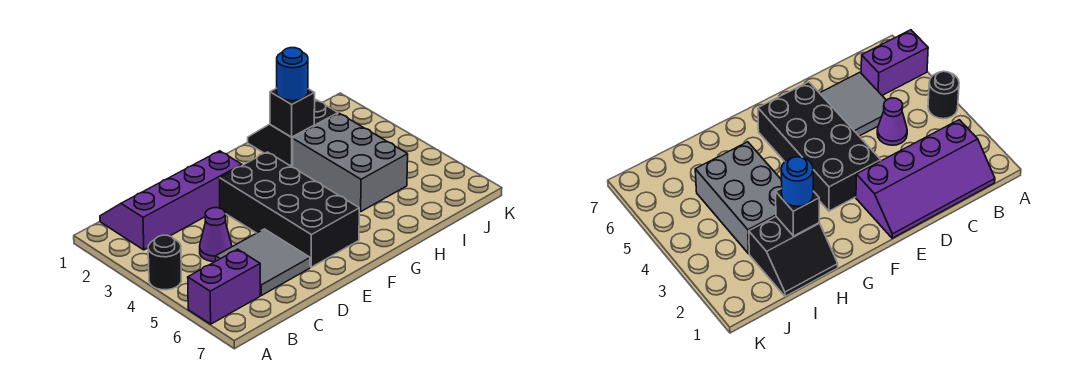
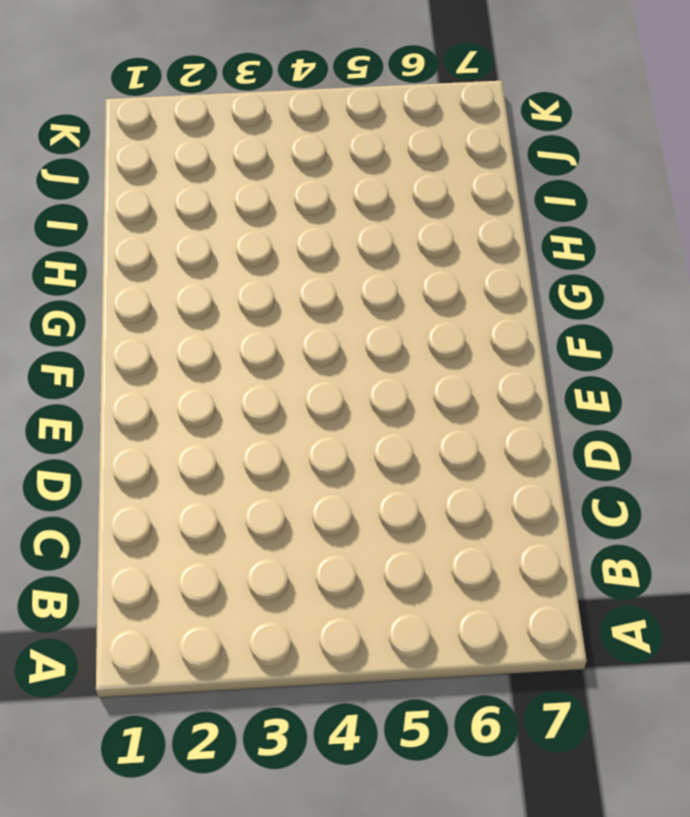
none -> black 1x1 round brick [148,235,181,290]
none -> purple 1x2 brick [188,249,260,324]

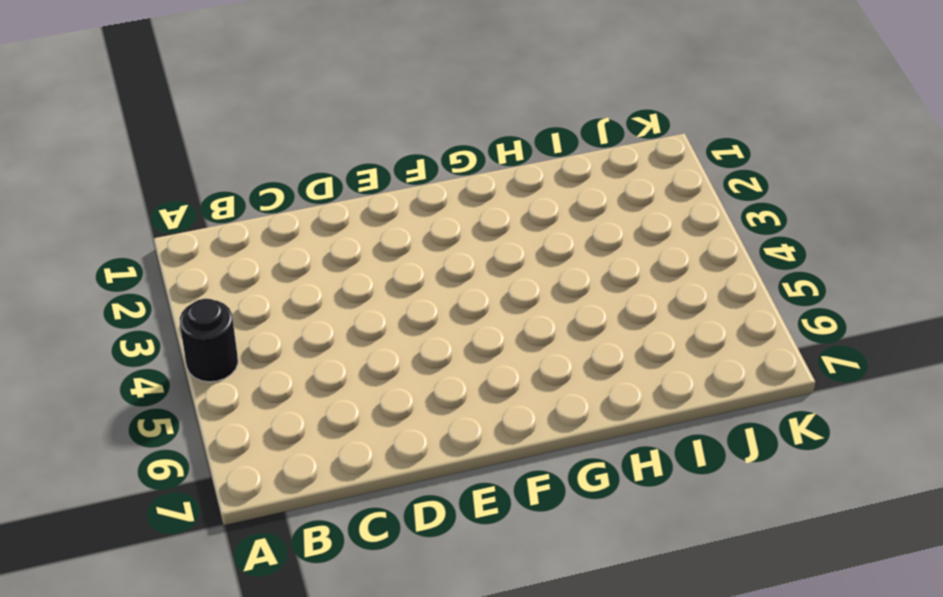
none -> purple 1x2 brick [188,249,260,324]
none -> purple 2x4 slope [100,151,242,250]

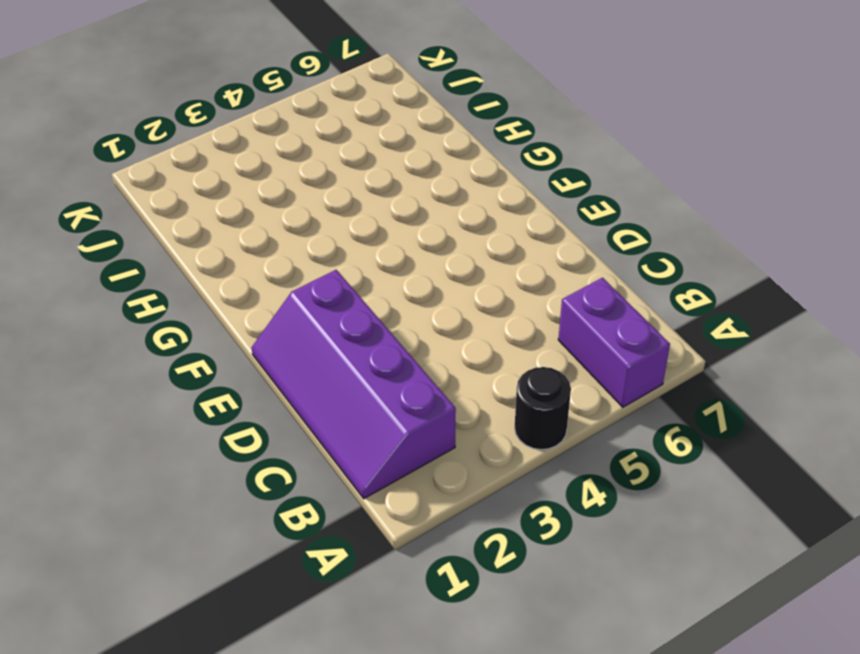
none -> purple 1x1 cone [200,208,232,262]
none -> grey 2x2 tile [216,229,310,295]

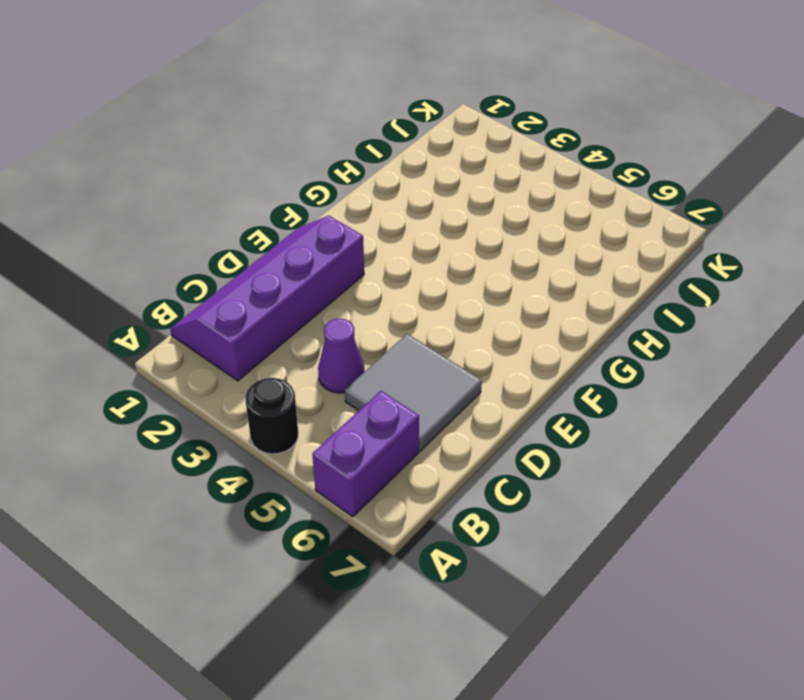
none -> black 2x4 brick [220,152,359,267]
none -> black 2x2 slope [248,100,338,167]

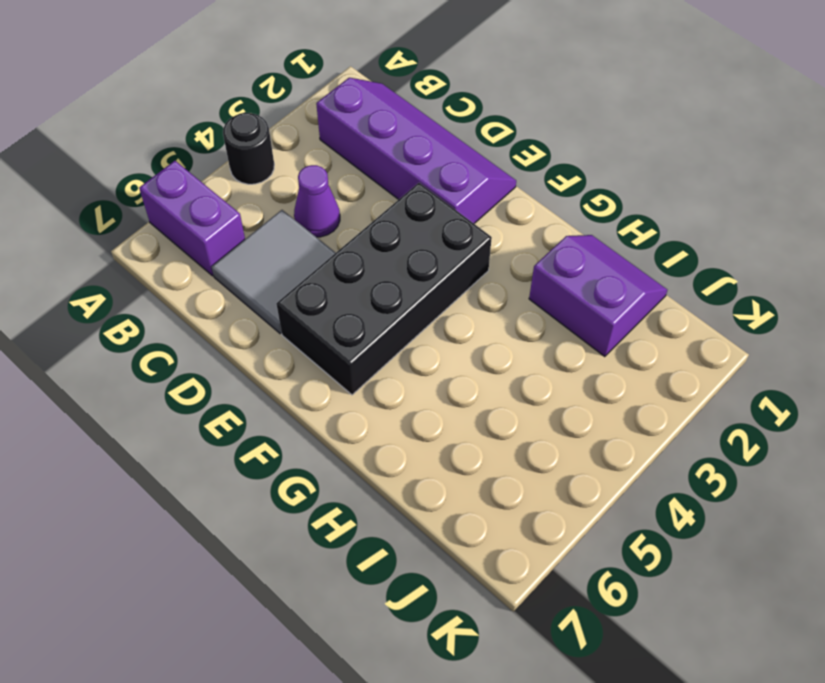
purple 2x2 slope [529,235,667,357] -> black 2x2 slope [248,100,338,167]
none -> grey 2x3 brick [293,113,408,212]
none -> black 1x1 brick [270,88,315,137]

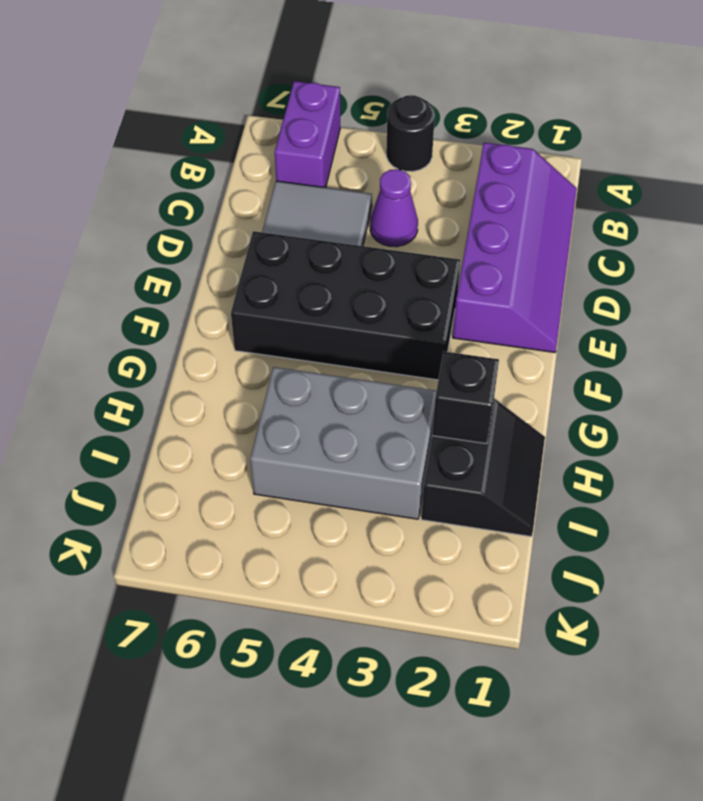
none -> blue 1x1 round brick [277,48,308,101]

